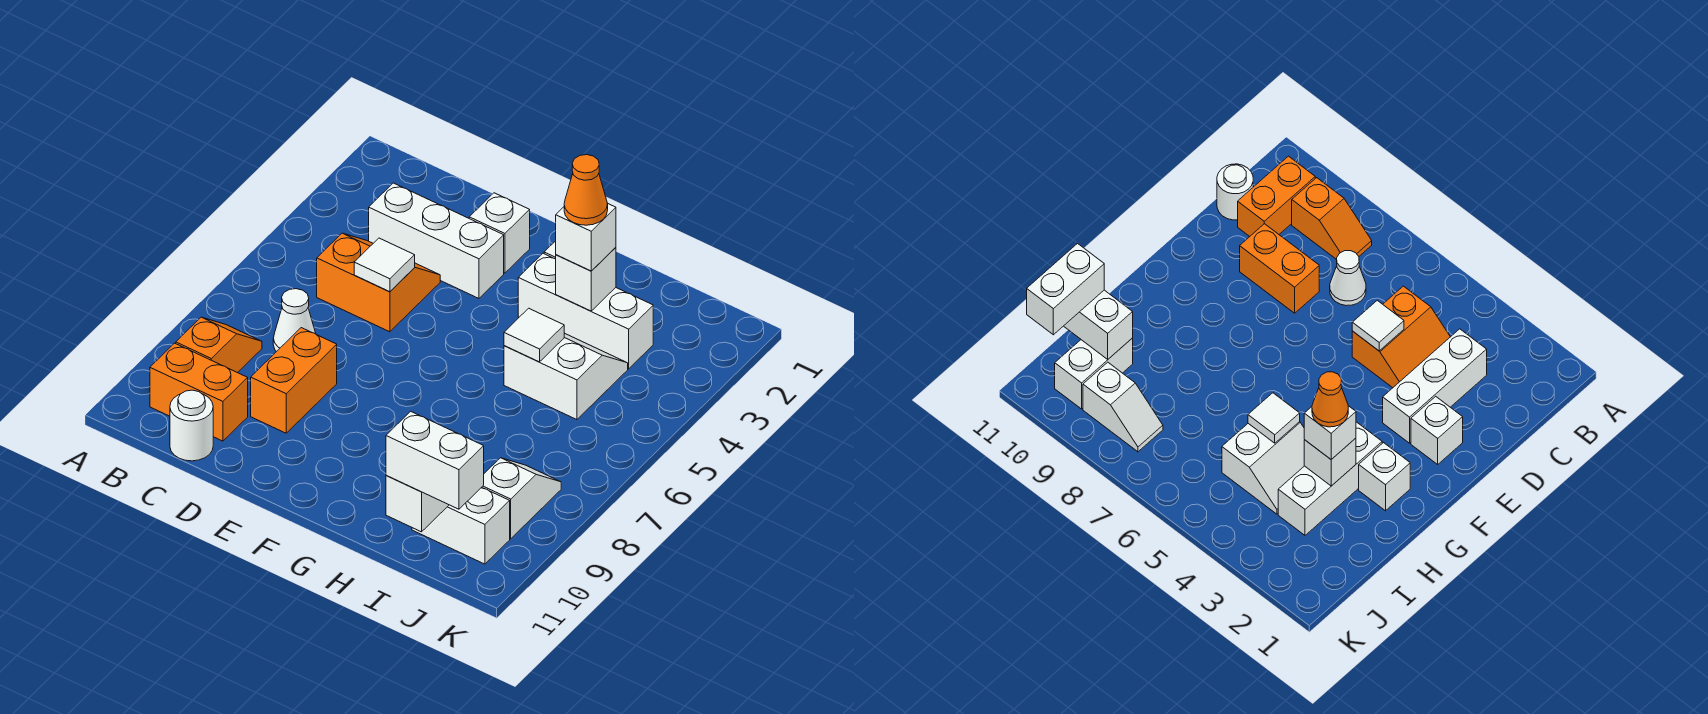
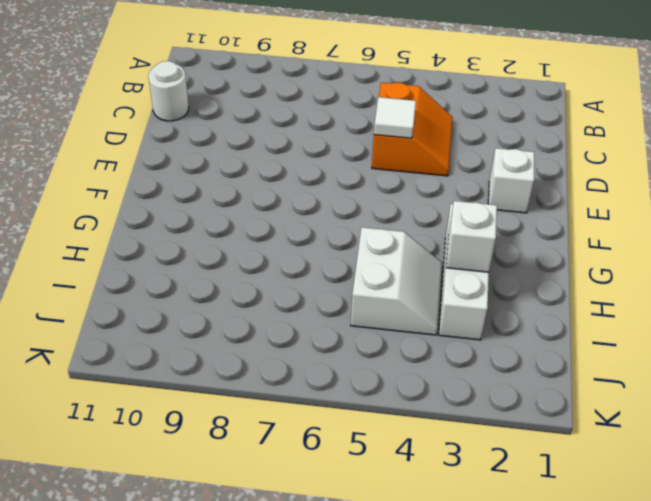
none -> orange 1x2 slope [176,317,262,373]
none -> orange 1x2 brick [150,343,248,441]
none -> white 1x3 brick [369,183,504,298]

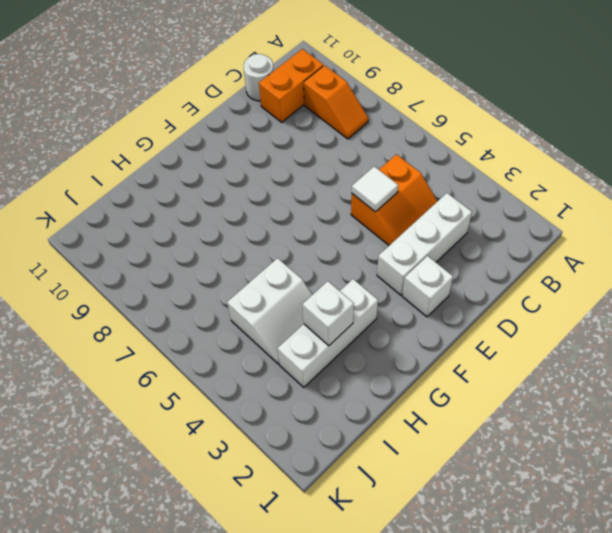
none -> white 1x1 cone [273,289,316,352]
none -> orange 1x2 brick [251,328,337,433]
none -> white 1x1 brick [1359,443,1410,511]

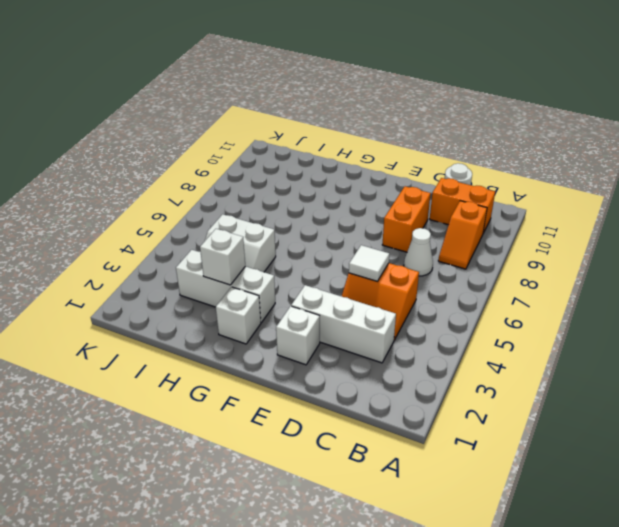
none -> white 1x2 brick [412,487,510,564]
none -> white 1x2 slope [482,458,561,539]
none -> white 1x1 tile [504,308,564,362]

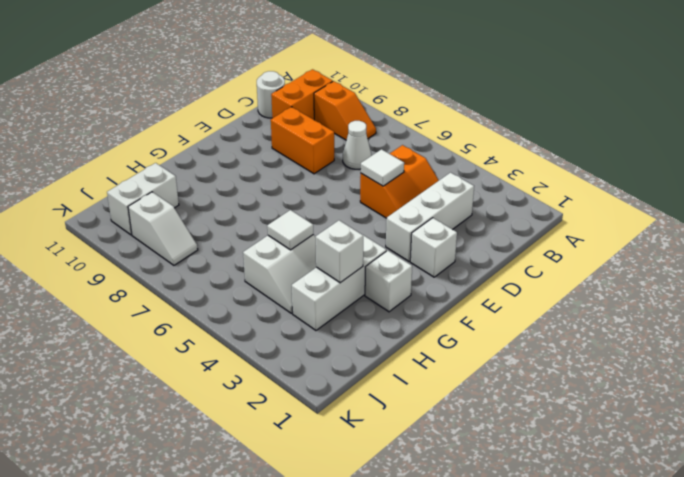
none -> white 1x2 brick [386,476,449,532]
none -> white 1x1 brick [556,203,616,271]
none -> white 1x2 brick [386,411,484,509]

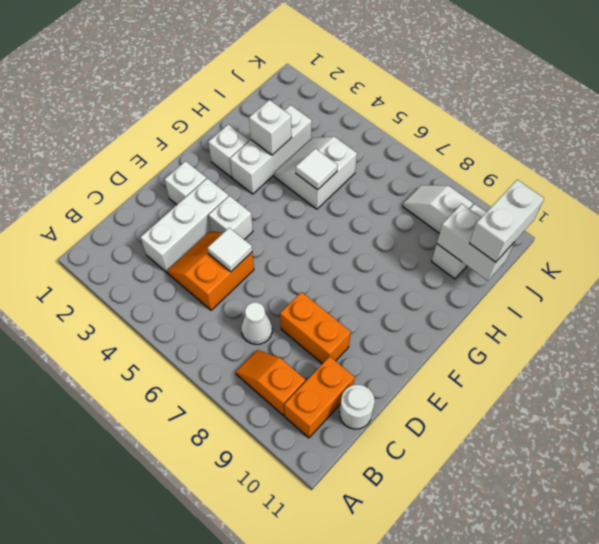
white 1x1 brick [209,196,253,240] -> white 1x1 brick moved to [556,203,616,271]
none -> orange 1x1 cone [564,155,608,225]

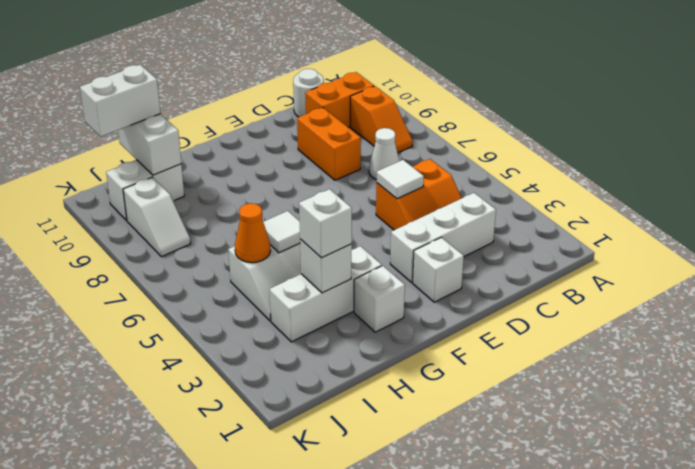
orange 1x1 cone [235,203,271,263] -> orange 1x1 cone moved to [564,155,608,225]

